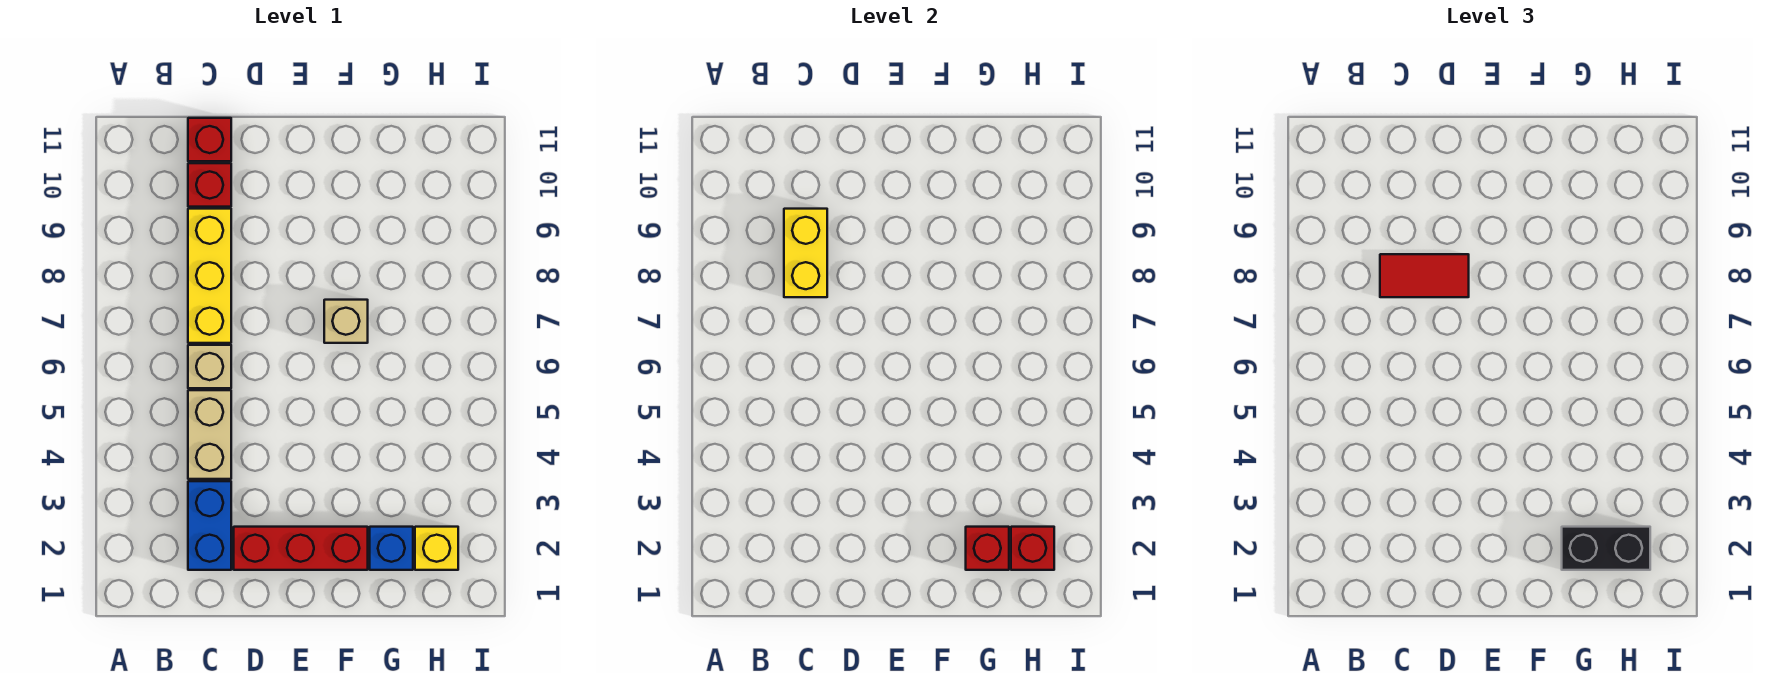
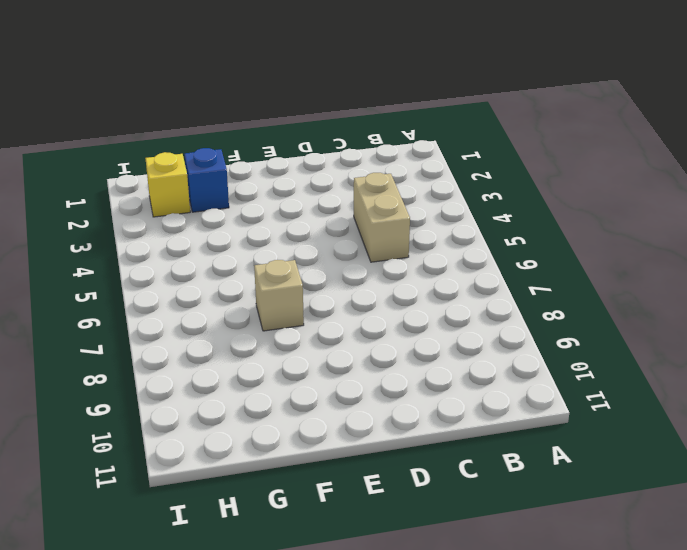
none -> blue 1x2 brick [188,481,231,570]
none -> tan 1x1 brick [188,345,231,388]
none -> yellow 1x3 brick [188,209,231,343]

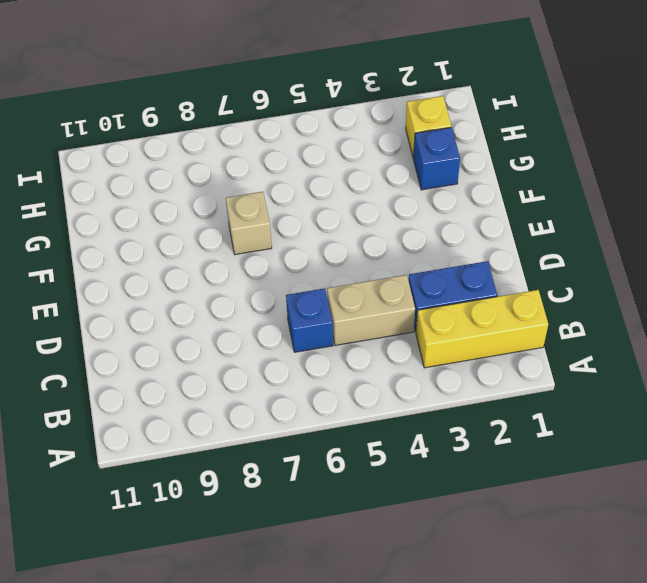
yellow 1x3 brick [416,290,548,368] -> yellow 1x3 brick moved to [188,209,231,343]
blue 1x1 brick [286,288,333,352] -> tan 1x1 brick [188,345,231,388]
none -> red 1x1 brick [188,163,231,207]
none -> red 1x1 brick [188,118,231,161]
none -> red 1x3 brick [234,527,368,570]

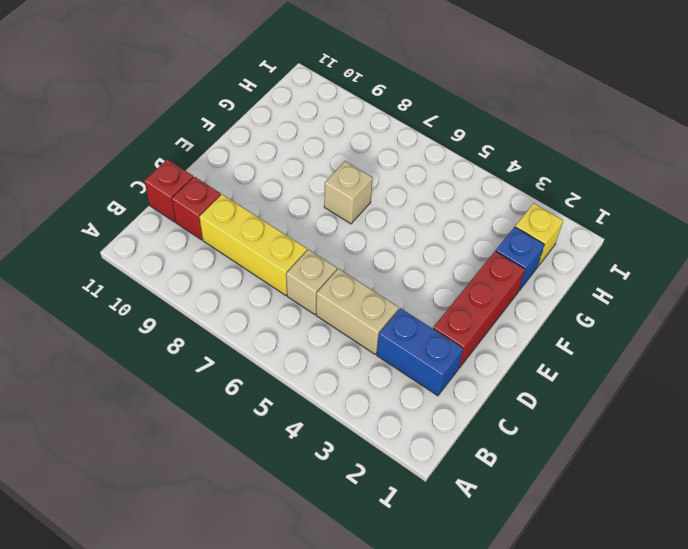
none -> yellow 1x2 brick [784,209,827,297]
none -> red 1x1 brick [966,527,1009,570]
none -> red 1x1 brick [1011,527,1054,570]

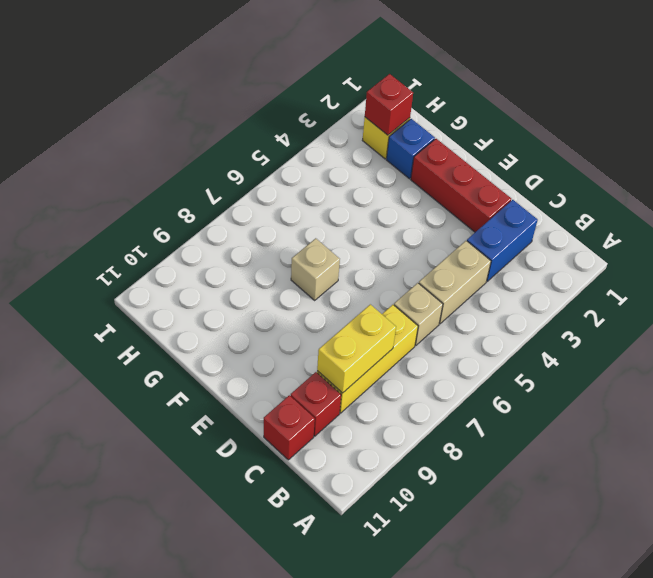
none -> red 1x1 brick [966,527,1009,570]
none -> red 1x2 tile [1380,254,1469,297]
none -> black 1x2 brick [1562,527,1650,570]

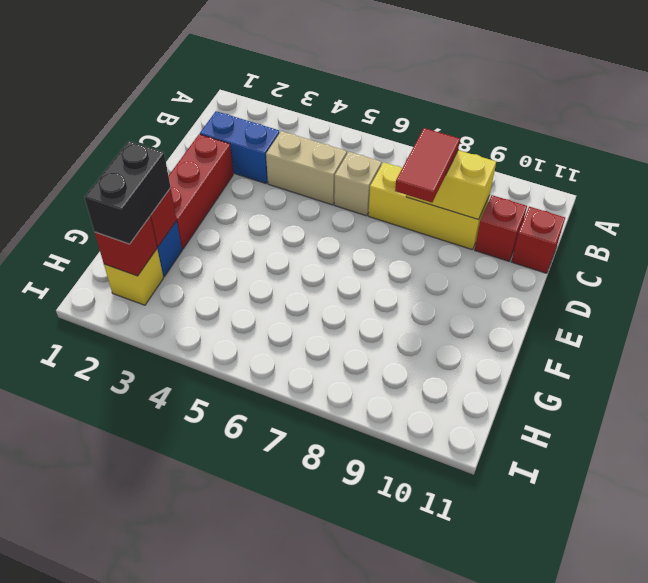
none -> tan 1x1 brick [324,300,368,343]

